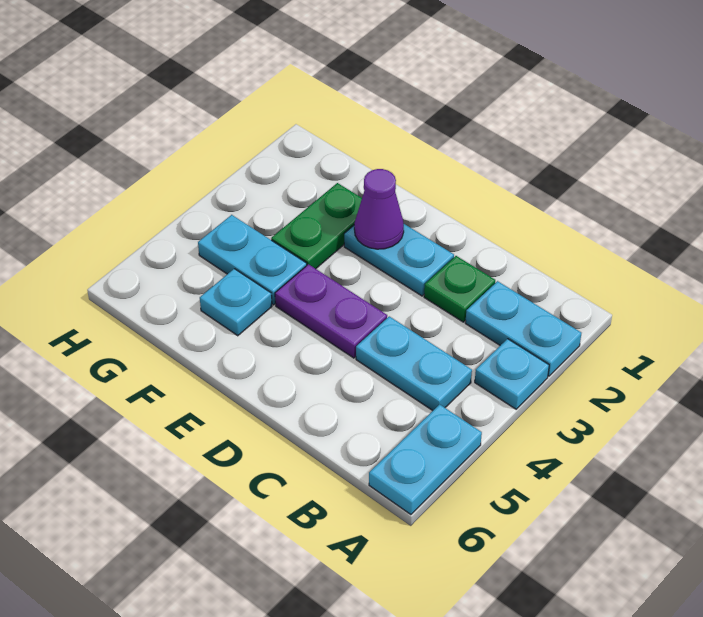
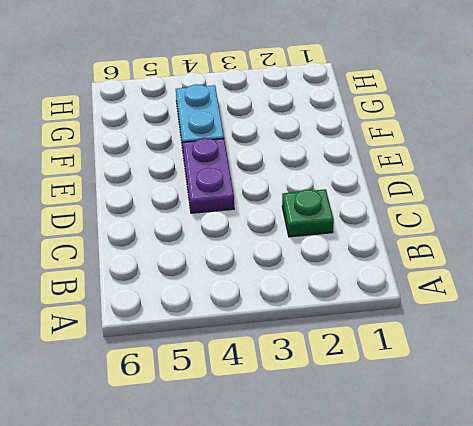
none -> cyan 1x2 plate [465,281,581,376]
none -> cyan 1x1 plate [475,339,549,409]

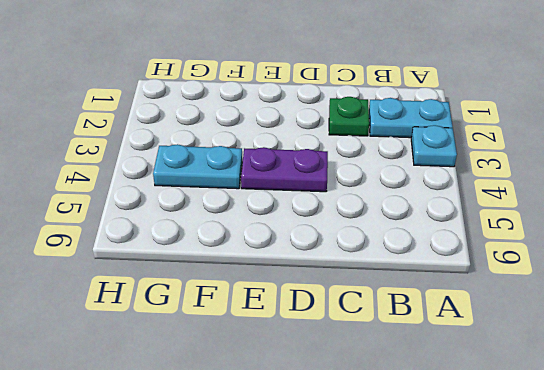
none -> cyan 1x2 plate [369,404,482,515]
none -> cyan 1x2 plate [356,316,472,411]

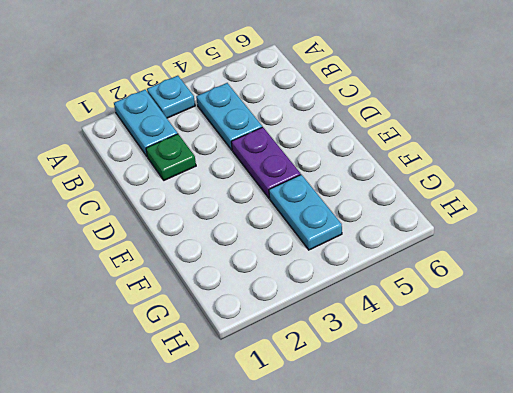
none -> cyan 1x2 plate [369,404,482,515]
none -> cyan 1x2 plate [344,224,454,296]

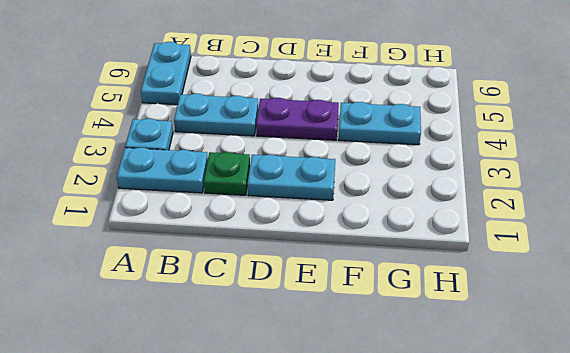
none -> green 1x2 plate [271,183,362,269]
none -> cyan 1x1 plate [200,269,272,336]

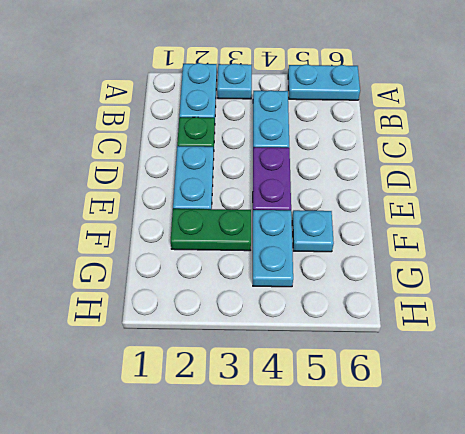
none -> purple 1x1 cone [354,169,404,249]

